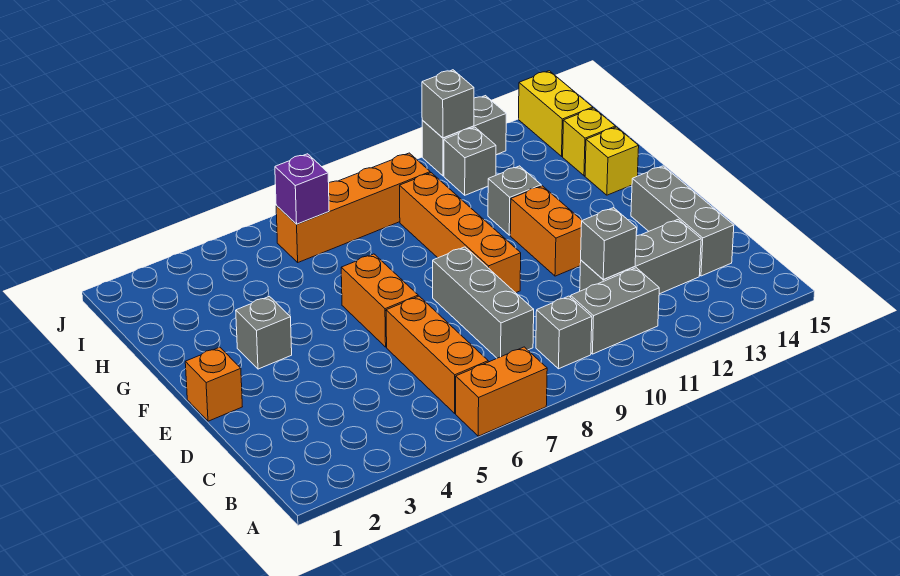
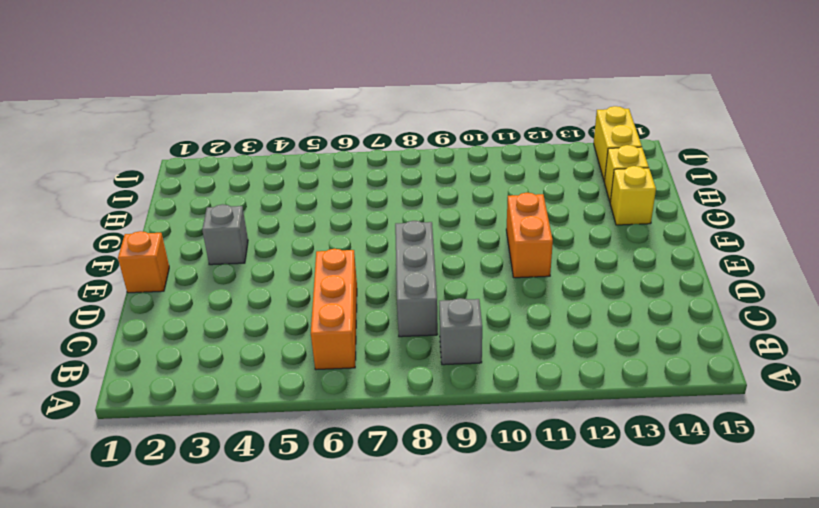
none -> orange 1x2 brick [456,347,547,436]
none -> grey 1x2 brick [571,268,659,354]
none -> grey 1x3 brick [580,219,701,294]

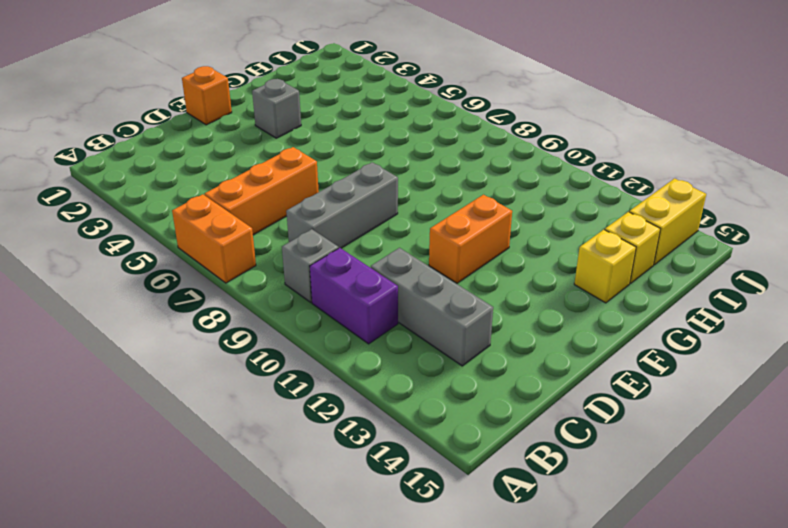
purple 1x2 brick [310,248,398,344] -> grey 1x2 brick [571,268,659,354]
none -> grey 1x3 brick [631,166,734,276]
none -> orange 1x2 brick [341,254,418,347]
none -> orange 1x4 brick [400,173,521,293]

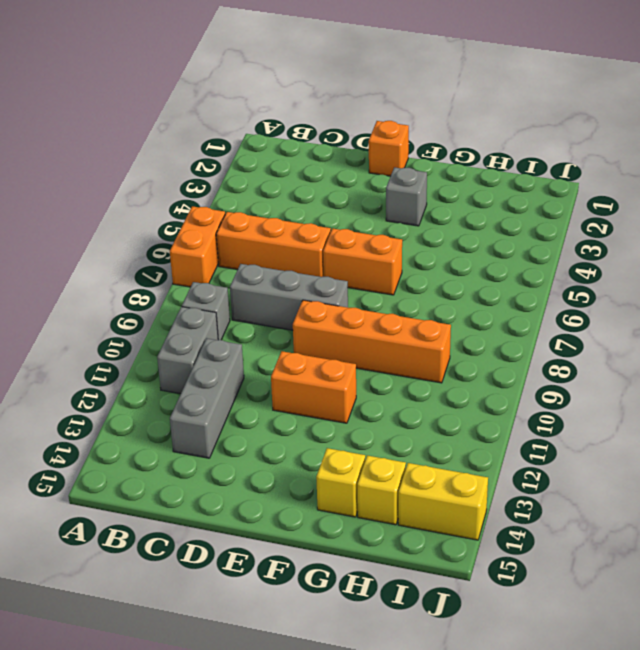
none -> grey 1x3 brick [631,166,734,276]
none -> grey 1x1 brick [488,166,541,235]
none -> orange 1x4 brick [276,153,430,262]

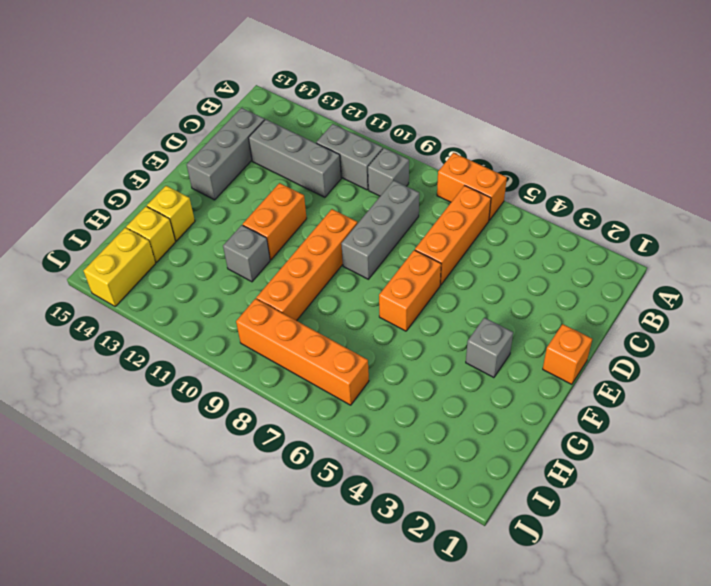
none -> grey 1x1 brick [444,127,496,195]
none -> grey 1x2 brick [422,96,506,176]
none -> grey 1x1 brick [581,208,637,280]

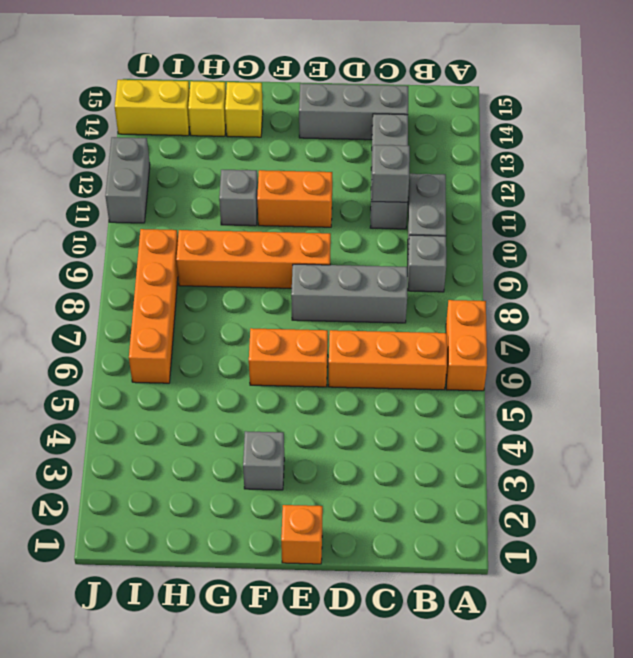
none -> grey 1x1 brick [444,127,496,195]
none -> purple 1x1 brick [275,154,329,224]
none -> grey 1x1 brick [422,70,474,138]

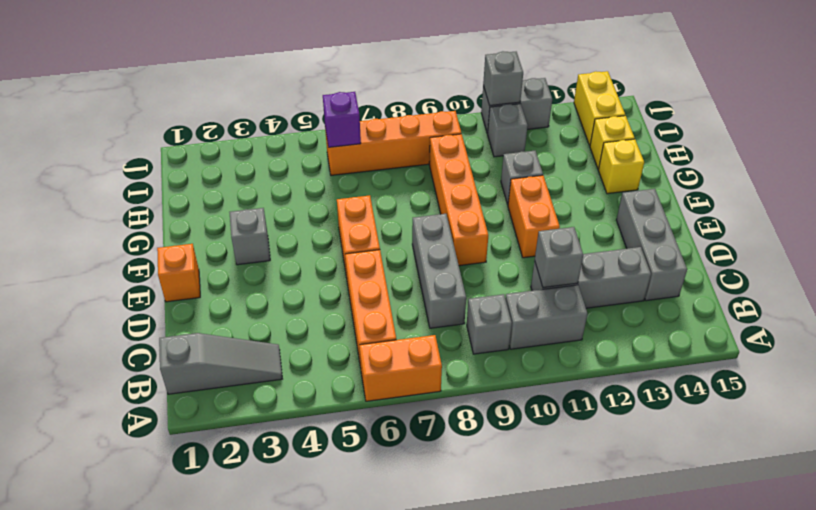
grey 1x3 slope [159,333,282,394] -> none

